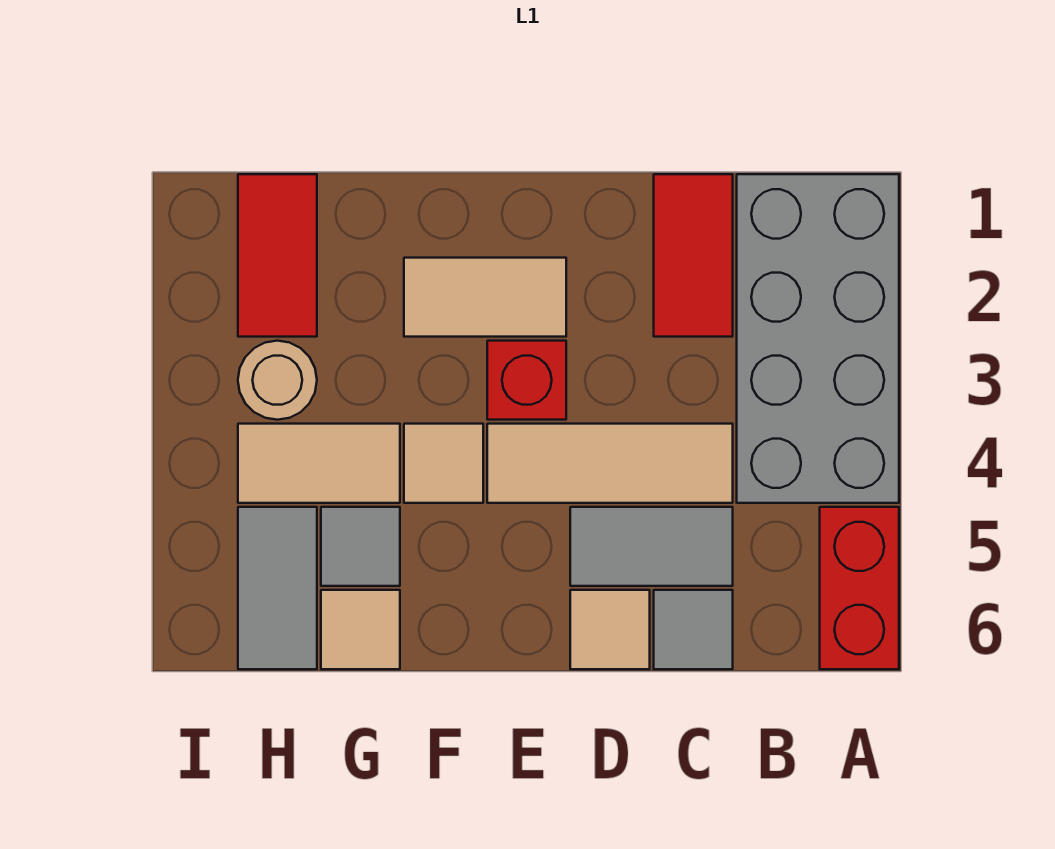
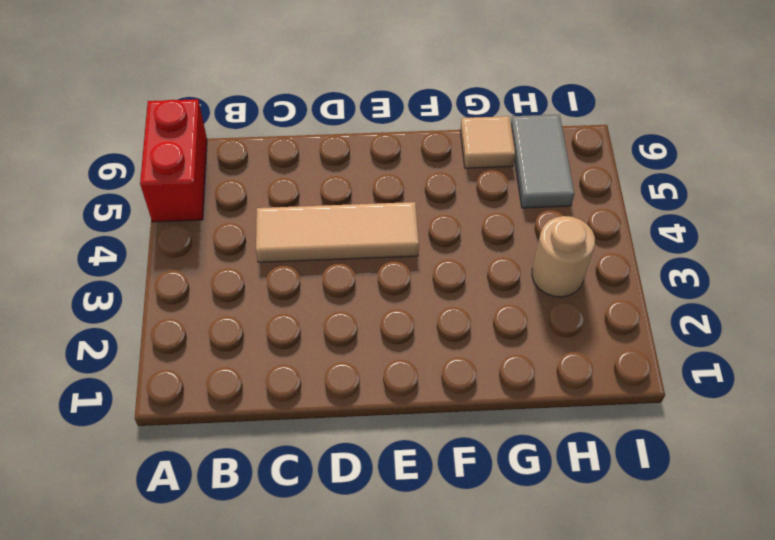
none -> grey 2x4 brick [737,174,899,503]
none -> red 1x2 tile [654,174,733,337]
none -> grey 1x2 tile [570,507,733,586]

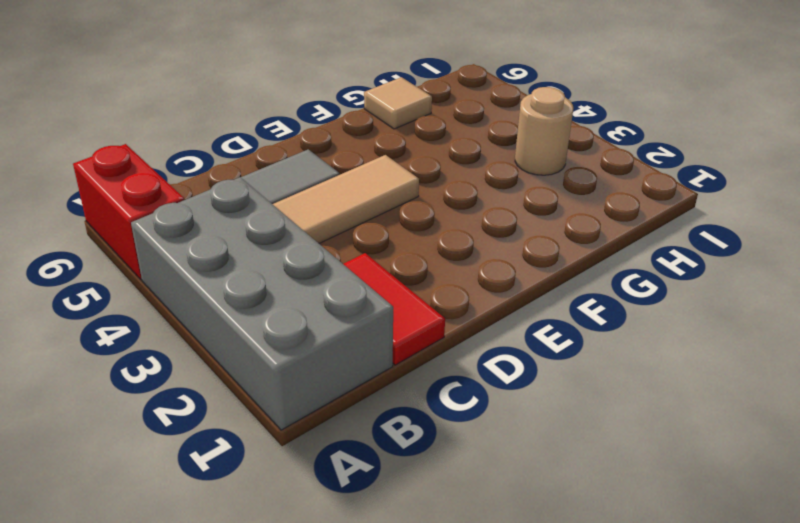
none -> grey 1x1 tile [654,590,733,669]
none -> tan 1x1 tile [570,590,650,669]
none -> tan 1x2 tile [404,258,566,337]

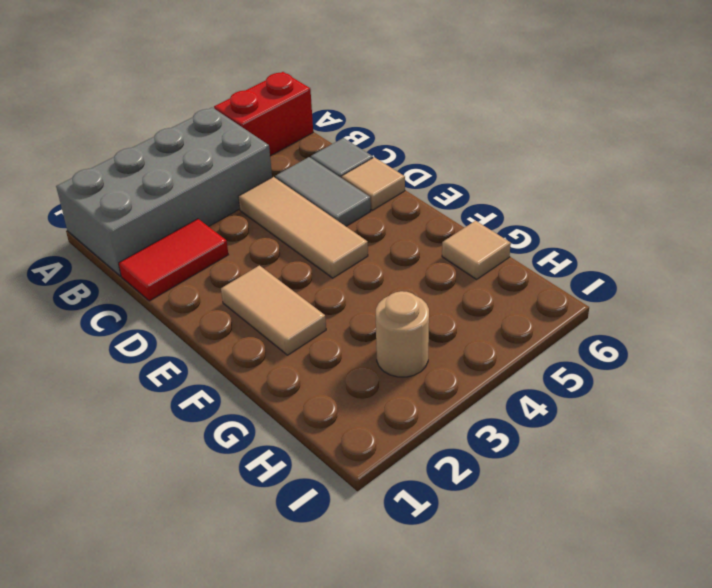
none -> red 1x1 brick [487,341,566,420]
none -> tan 1x1 tile [404,424,483,503]
none -> tan 1x2 tile [238,424,400,503]

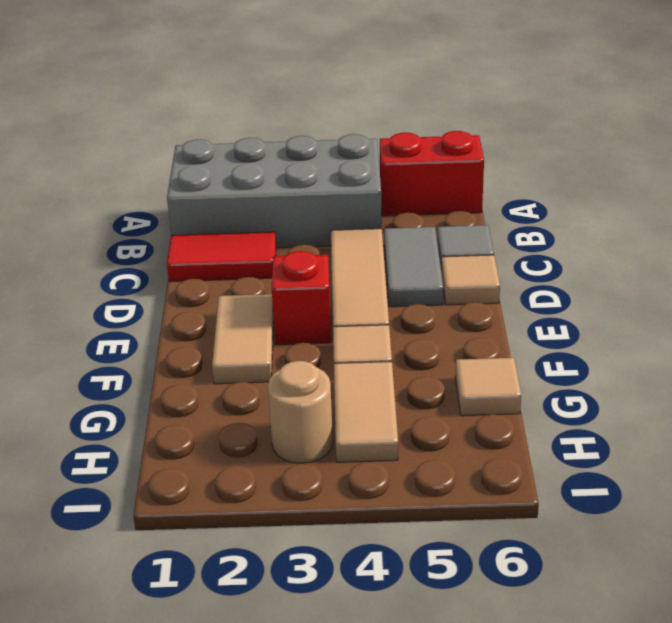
none -> grey 1x1 tile [321,507,400,586]
none -> red 1x2 tile [238,174,317,337]
none -> grey 1x2 tile [238,507,317,669]

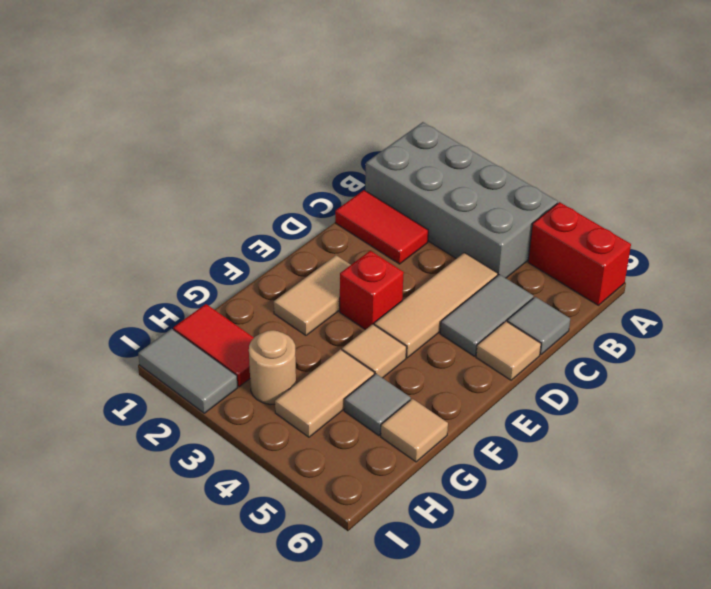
grey 1x2 tile [138,329,238,413] -> grey 1x2 tile moved to [238,507,317,669]

